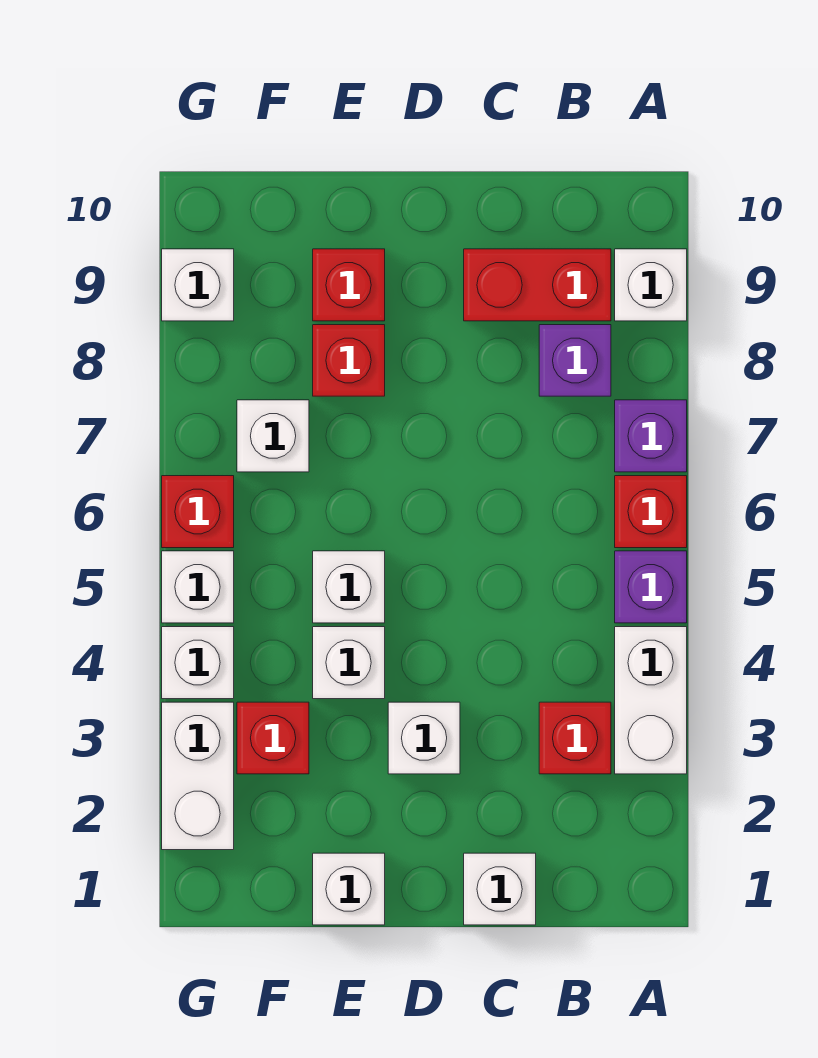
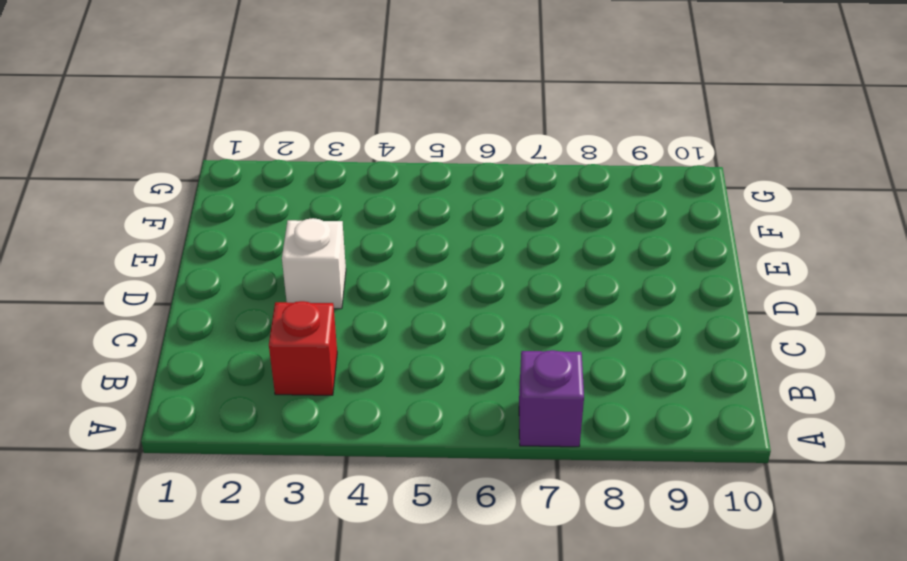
none -> white 1x2 brick [615,627,687,774]
none -> purple 1x1 brick [615,551,687,623]
none -> red 1x1 brick [615,476,687,548]

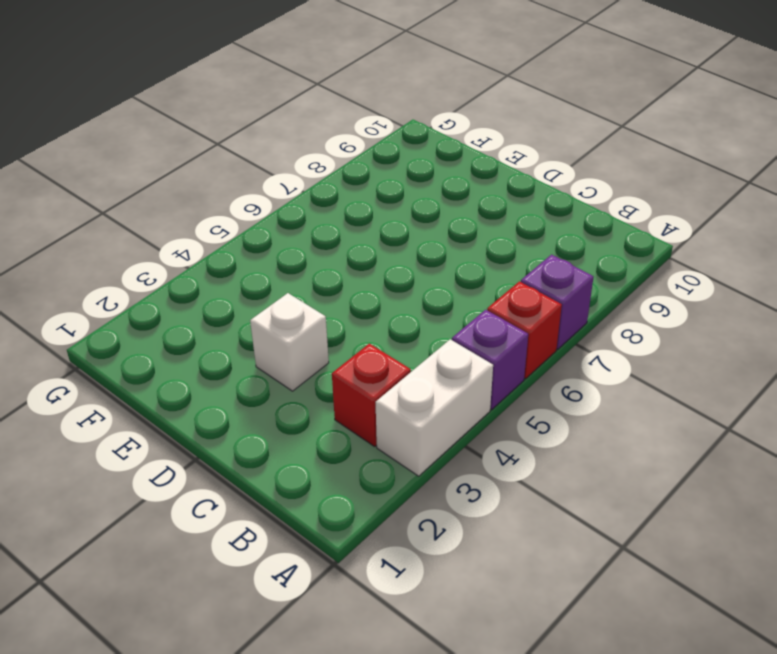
none -> white 1x1 brick [615,249,687,321]
none -> purple 1x1 brick [539,325,611,396]
none -> red 1x2 brick [464,249,611,321]

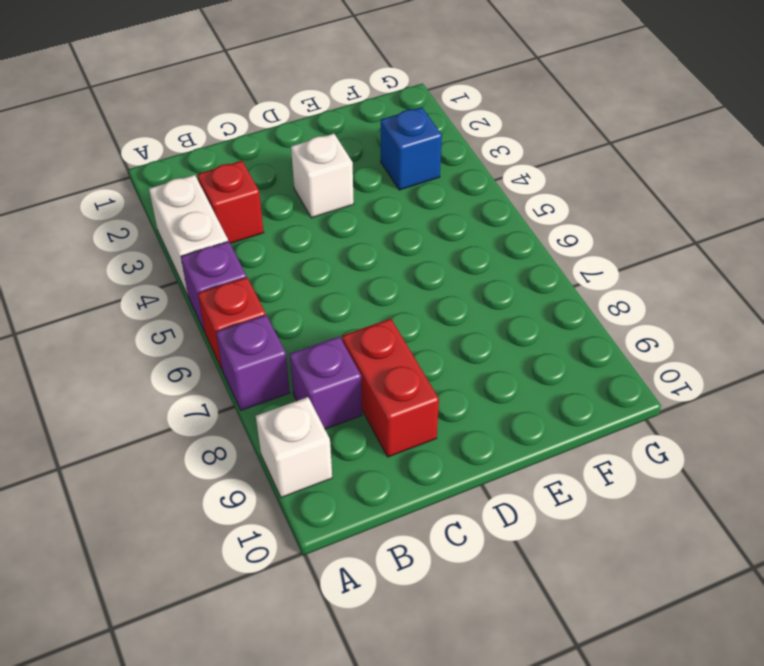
red 1x2 brick [342,319,439,457] -> red 1x2 brick turned to [464,249,611,321]
blue 1x1 brick [381,107,442,190] -> red 1x1 brick [237,702,309,774]
none -> white 1x1 brick [464,853,536,925]
none -> white 1x1 brick [313,853,385,925]
none -> white 1x1 brick [313,627,385,699]

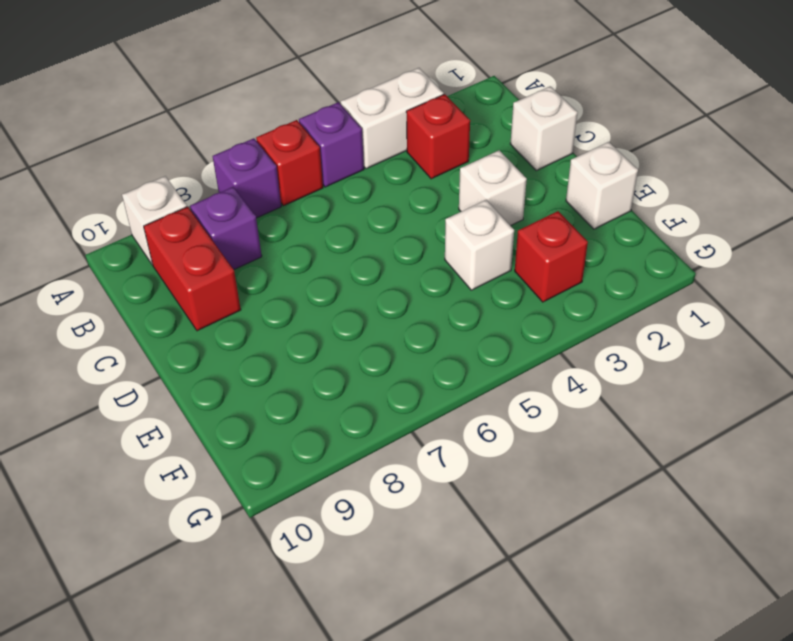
none -> white 1x1 brick [313,551,385,623]
none -> red 1x1 brick [313,325,385,396]
none -> red 1x1 brick [313,249,385,321]

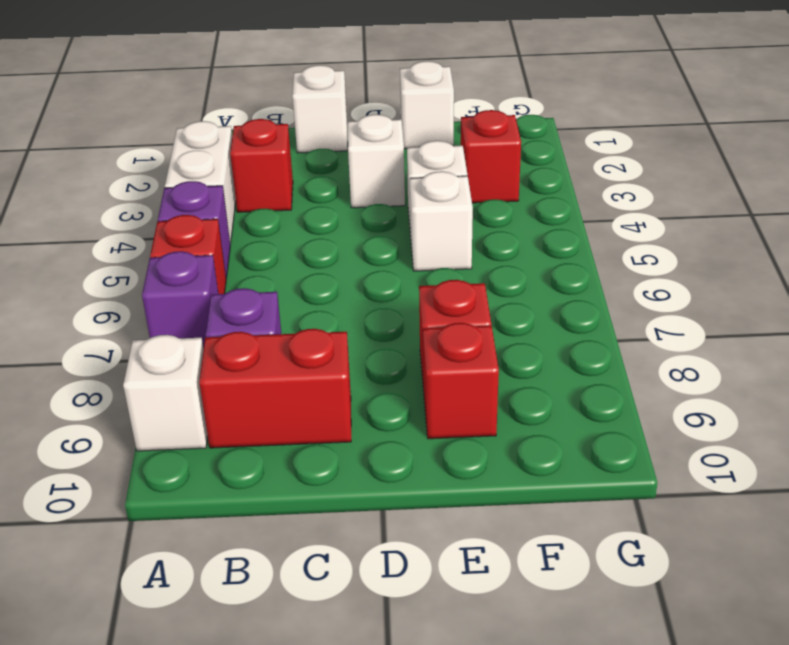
none -> white 1x1 brick [237,400,309,472]
none -> white 1x2 brick [162,702,234,850]
none -> white 1x1 brick [162,627,234,699]

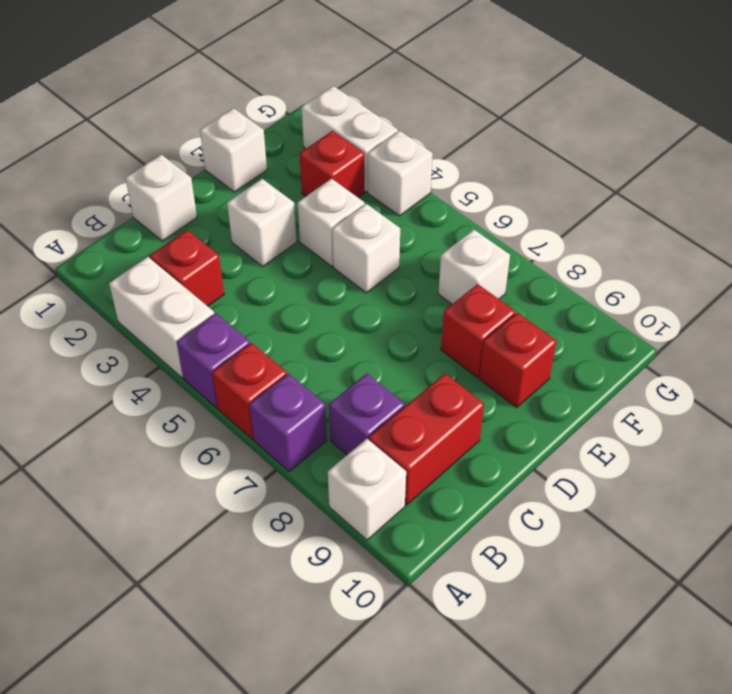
none -> white 1x1 brick [162,551,234,623]
none -> red 1x1 brick [162,476,234,548]
none -> white 1x1 brick [162,249,234,321]

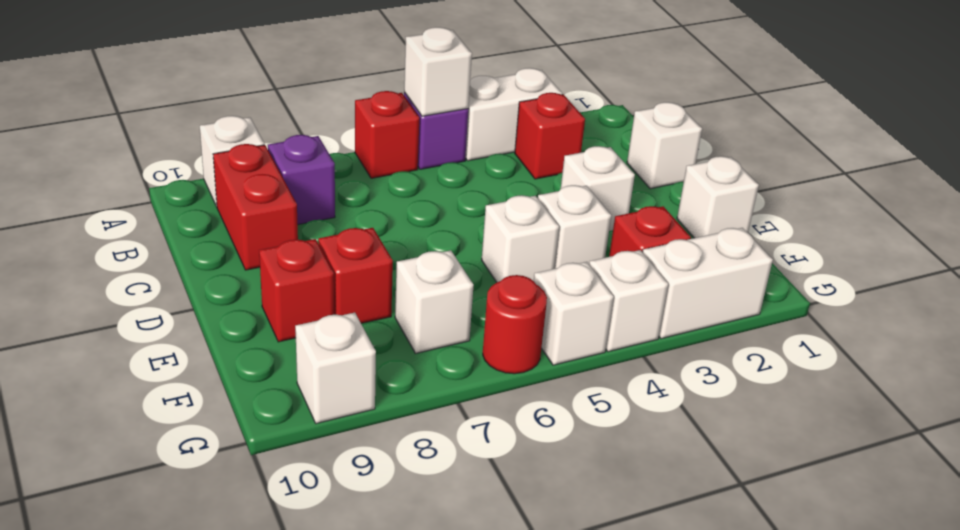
white 1x1 brick [404,27,472,116] -> none
red 1x1 round brick [483,275,547,374] -> red 1x1 brick [162,476,234,548]
none -> purple 1x1 brick [615,400,687,472]

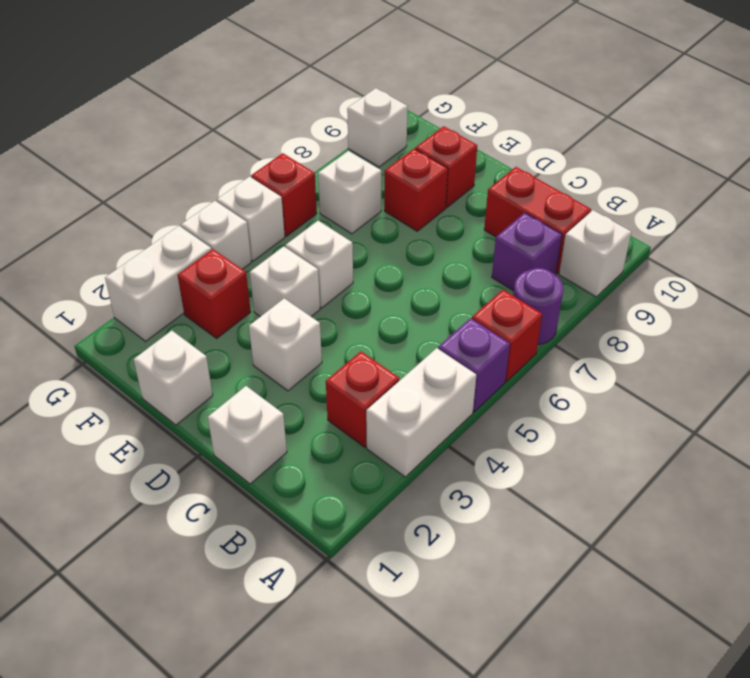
purple 1x1 round brick [513,268,563,345] -> purple 1x1 brick [615,400,687,472]

